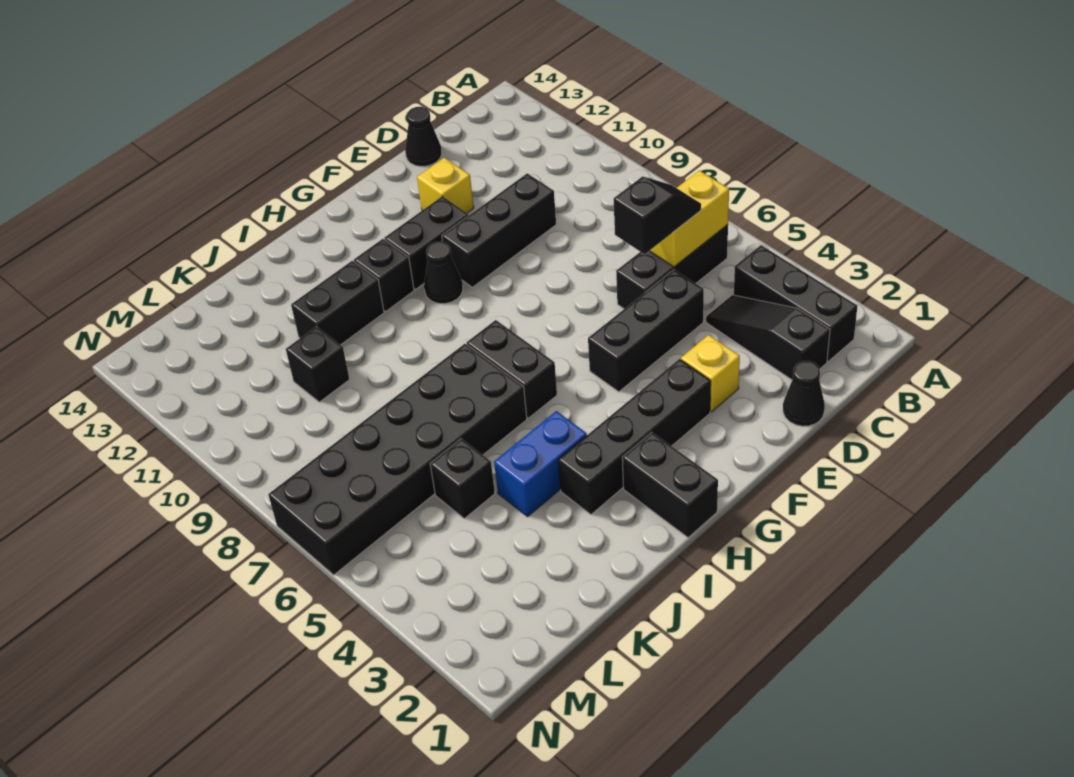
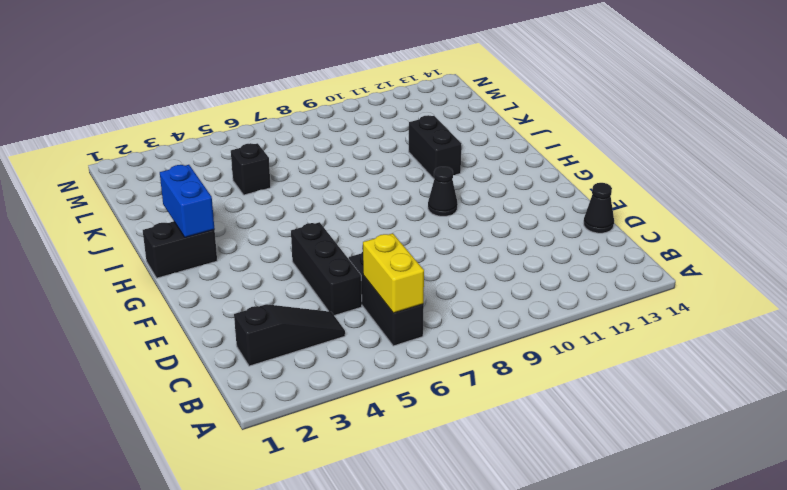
blue 1x2 brick [160,165,214,237] -> blue 1x2 brick moved to [494,411,587,517]
none -> black 1x3 brick [734,245,857,361]
none -> black 1x1 cone [783,361,825,426]
none -> black 1x3 brick [442,173,556,287]

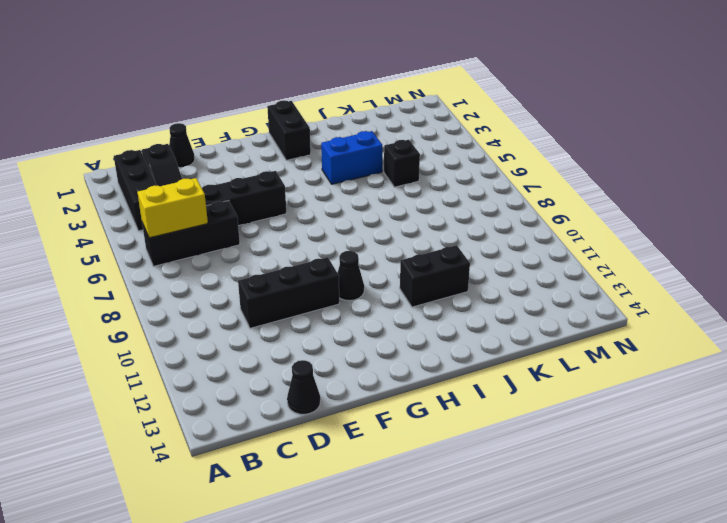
none -> yellow 1x1 brick [681,335,740,412]
none -> yellow 1x1 brick [417,158,474,213]
none -> black 1x4 brick [558,359,711,515]

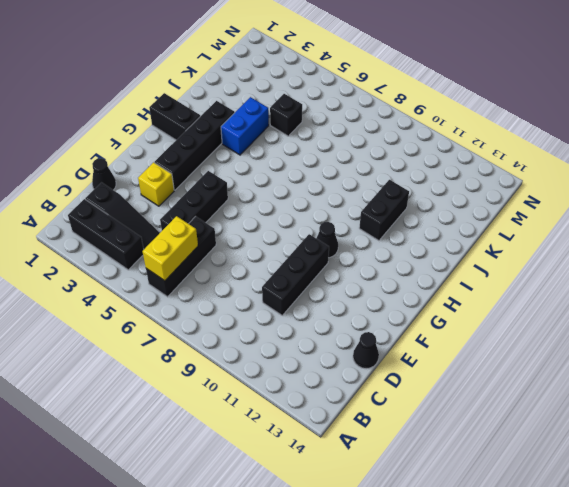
none -> yellow 1x1 brick [417,158,474,213]
none -> black 1x2 brick [384,196,469,289]
none -> black 1x2 brick [467,320,557,418]

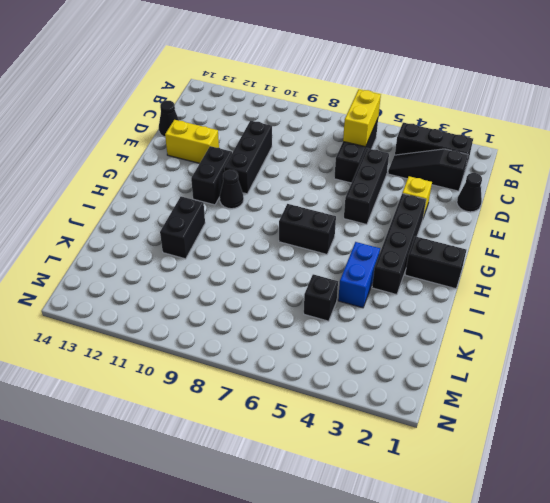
yellow 1x2 brick [165,120,219,163] -> yellow 1x1 brick [417,158,474,213]
none -> black 1x1 brick [354,239,414,311]
none -> black 2x6 brick [268,344,527,575]
none -> black 1x1 brick [286,327,350,402]

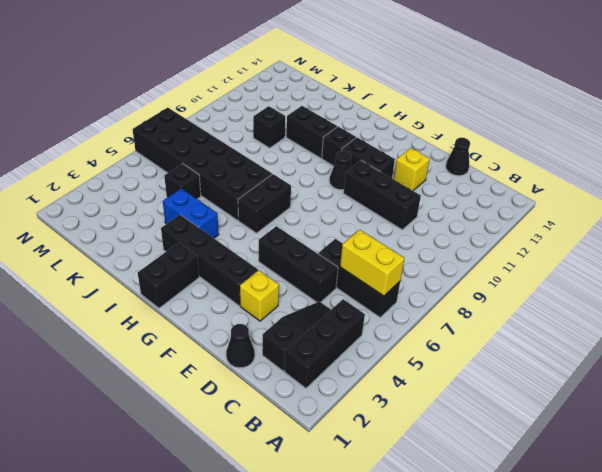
none -> black 1x2 slope [614,176,701,254]

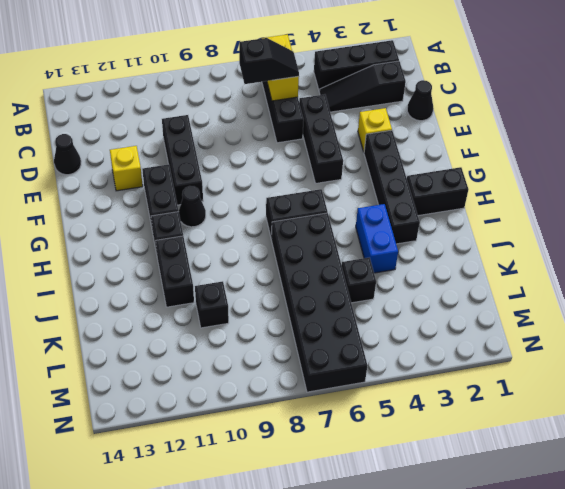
black 1x2 slope [239,38,299,84] -> black 1x2 slope turned to [614,176,701,254]

